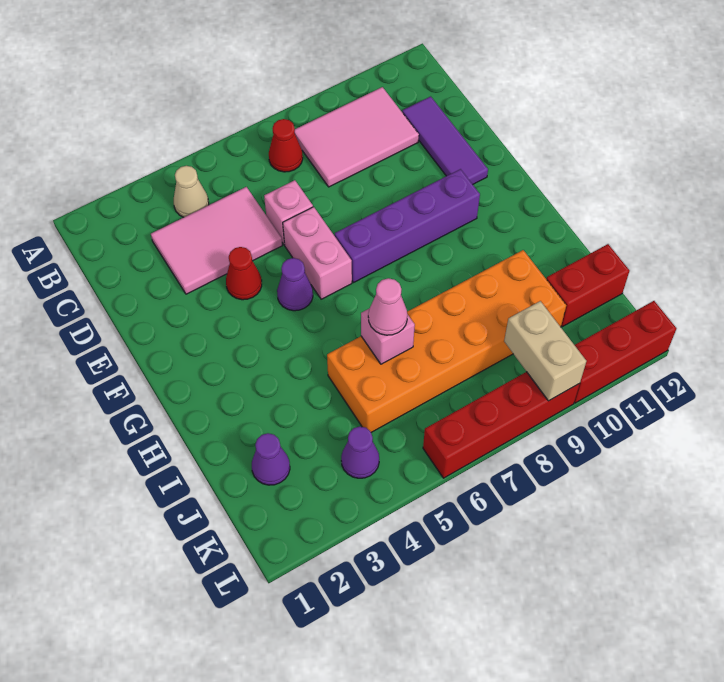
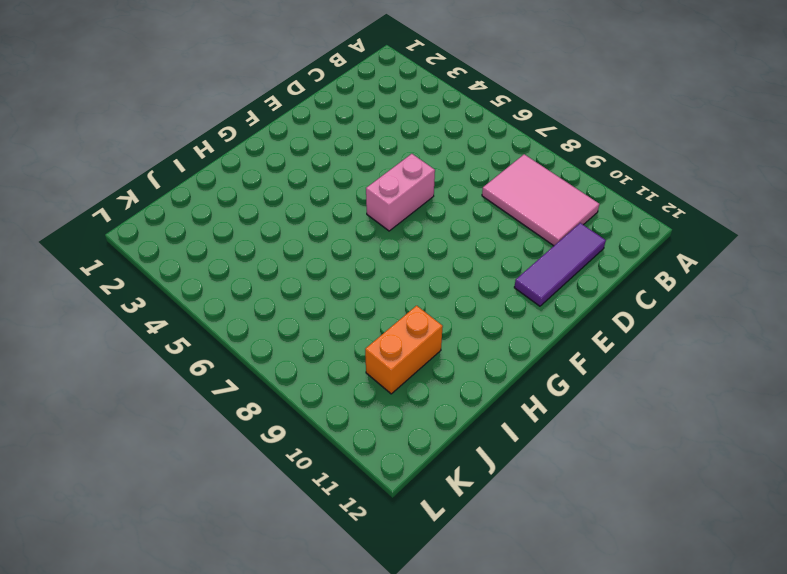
orange 1x2 brick [365,306,443,394] -> orange 2x6 brick [327,250,566,432]
none -> tan 1x1 cone [174,166,209,217]
none -> red 1x1 cone [269,119,303,172]
none -> pink 2x3 tile [151,187,282,294]

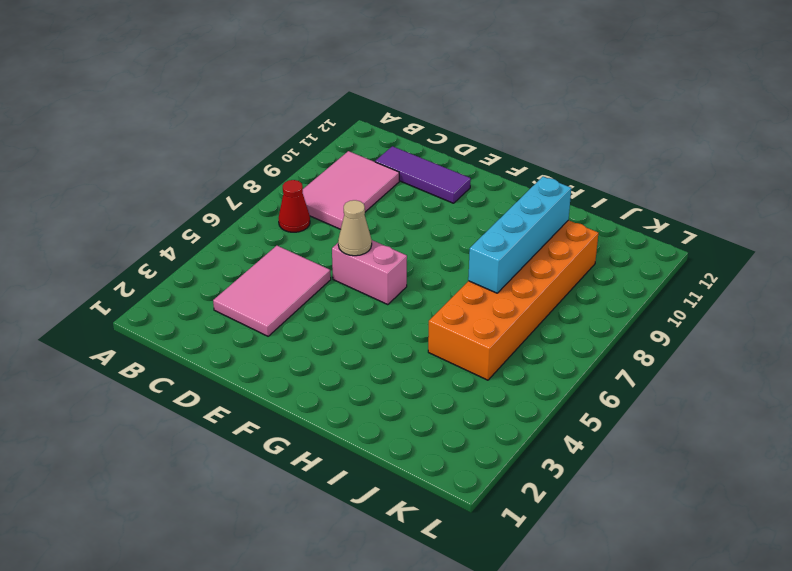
tan 1x1 cone [338,200,372,256] -> tan 1x1 cone moved to [174,166,209,217]
cyan 1x4 brick [468,177,571,293] -> none
none -> pink 1x1 brick [264,180,313,245]
none -> red 1x1 cone [226,247,262,300]
none -> purple 1x1 cone [277,258,313,311]

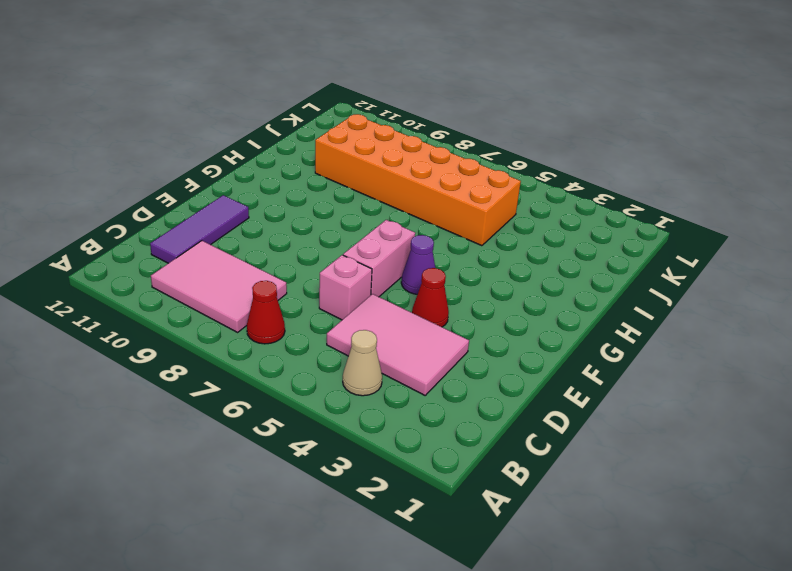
none -> purple 1x4 brick [335,169,480,283]
none -> purple 1x1 cone [252,433,290,485]
none -> red 1x2 brick [546,244,630,327]

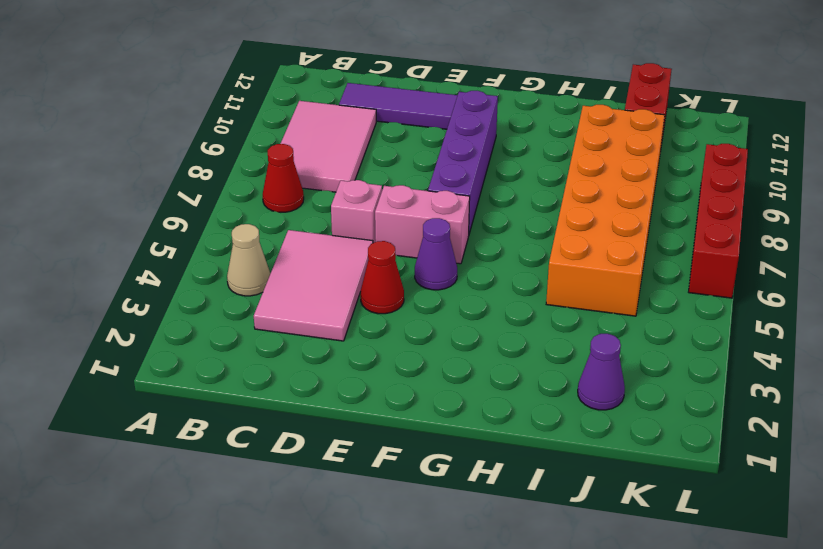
none -> purple 1x1 cone [341,427,379,478]
none -> red 1x3 brick [574,301,676,403]
none -> pink 1x1 brick [361,308,415,364]

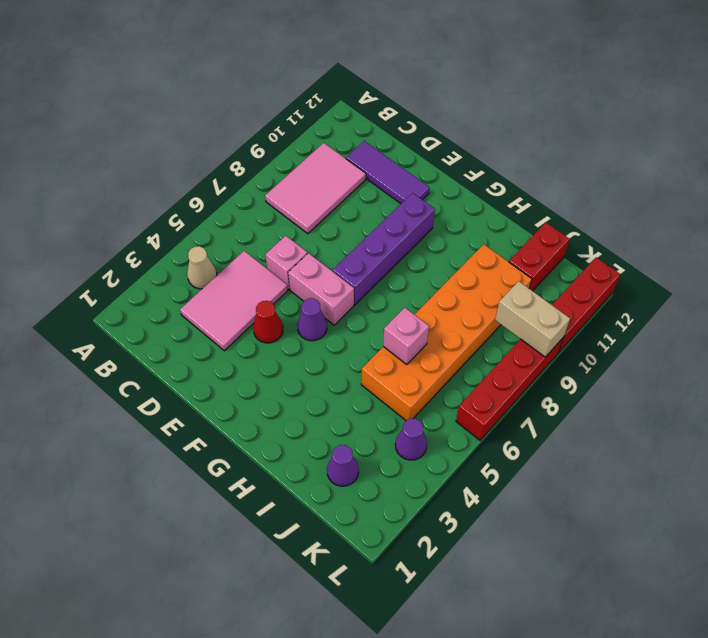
none -> red 1x1 cone [269,119,303,172]
none -> pink 1x1 cone [368,278,407,335]

